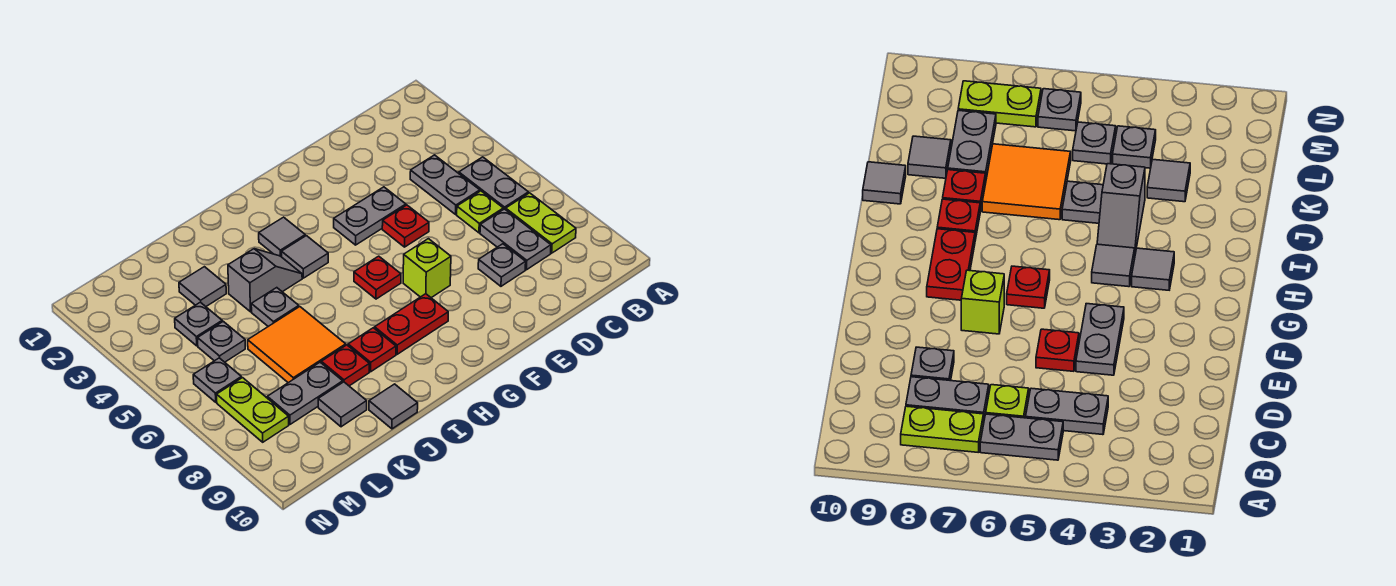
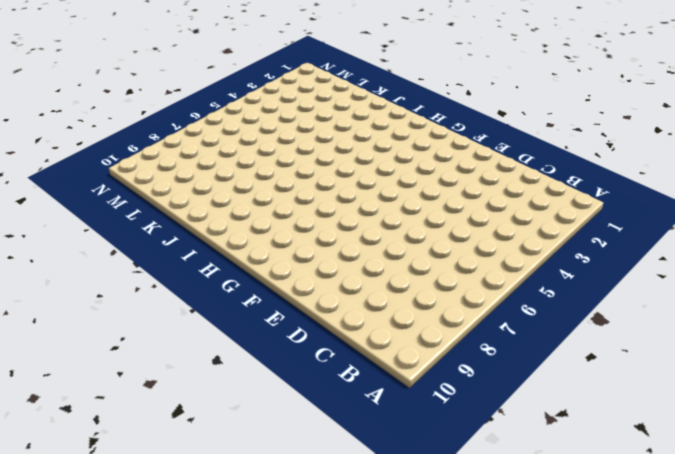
none -> grey 1x2 plate [459,157,528,210]
none -> lime 1x2 plate [506,193,576,253]
none -> grey 1x2 plate [410,155,480,214]

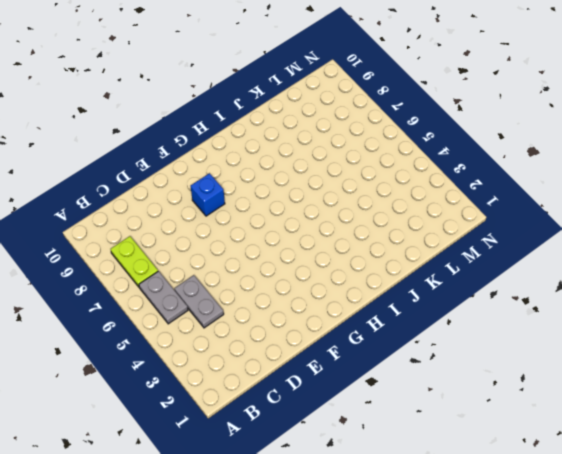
blue 1x1 brick [191,173,225,216] -> none
none -> lime 1x1 plate [457,191,503,233]
none -> grey 1x2 plate [480,209,551,270]
none -> grey 1x1 plate [478,244,526,286]

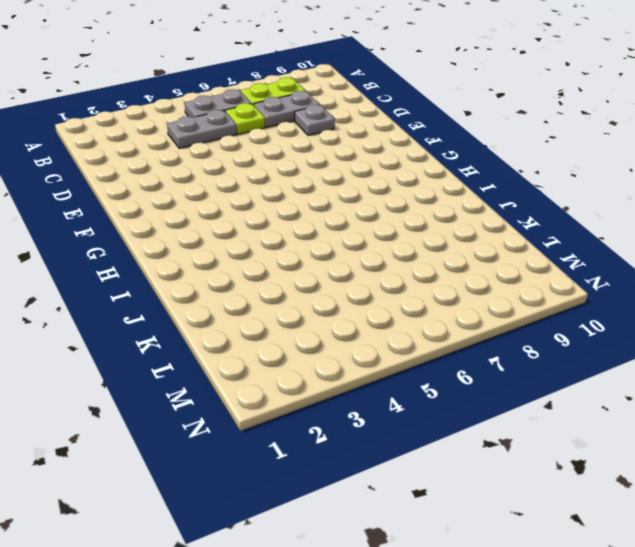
none -> grey 1x2 plate [334,187,406,245]
none -> red 1x1 plate [382,205,429,247]
none -> lime 1x1 brick [403,239,451,298]

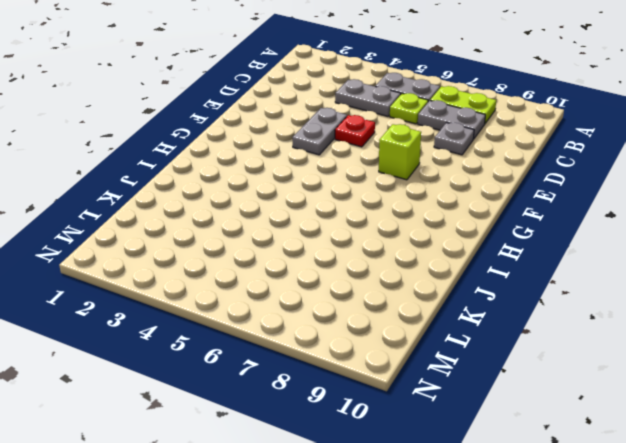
none -> red 1x1 plate [354,256,401,299]
none -> red 1x2 plate [375,294,448,354]
none -> grey 1x1 tile [259,217,305,257]

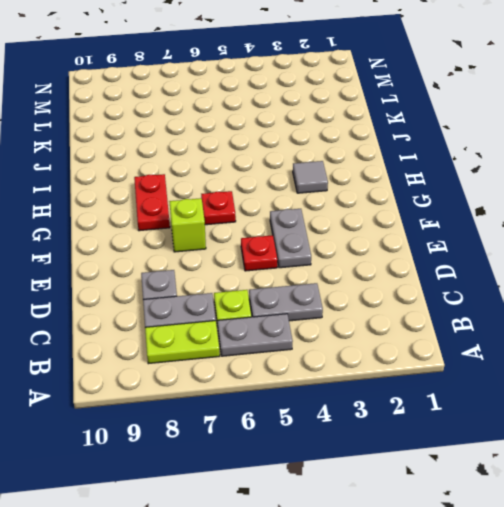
none -> grey 1x1 tile [281,236,328,278]
none -> grey 1x2 slope [228,249,302,312]
none -> red 1x1 plate [348,328,396,372]

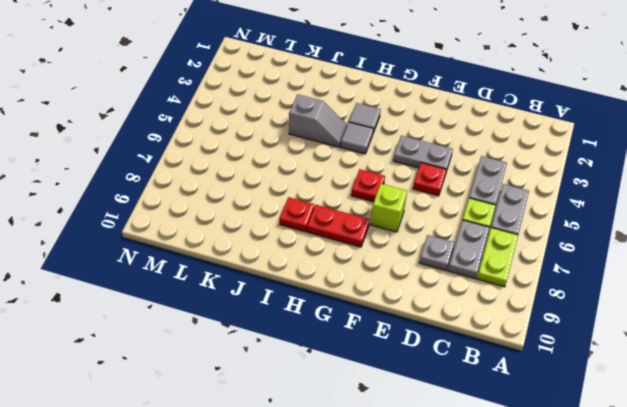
none -> grey 1x1 plate [251,288,299,326]
none -> orange 2x2 tile [248,307,346,383]
none -> red 1x1 plate [321,345,369,386]

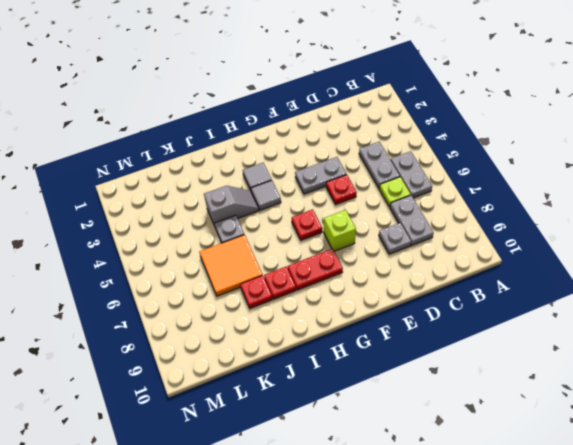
none -> lime 1x2 plate [506,193,576,253]
none -> grey 1x1 tile [369,384,418,429]
none -> grey 1x1 tile [179,267,226,306]

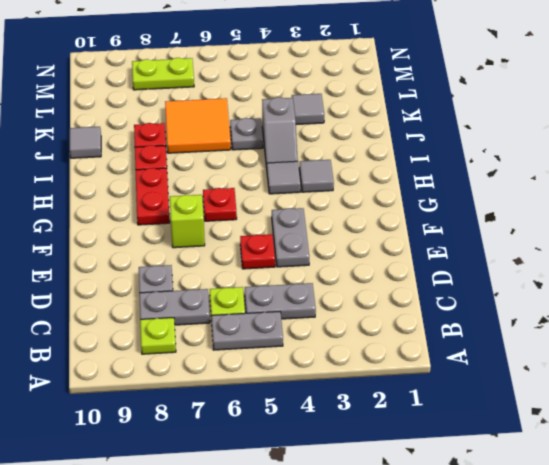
lime 1x1 plate [140,318,176,354] -> lime 1x2 plate [506,193,576,253]
none -> grey 1x2 plate [267,362,343,424]
none -> grey 1x1 tile [318,382,367,427]
none -> grey 1x1 plate [175,302,222,346]

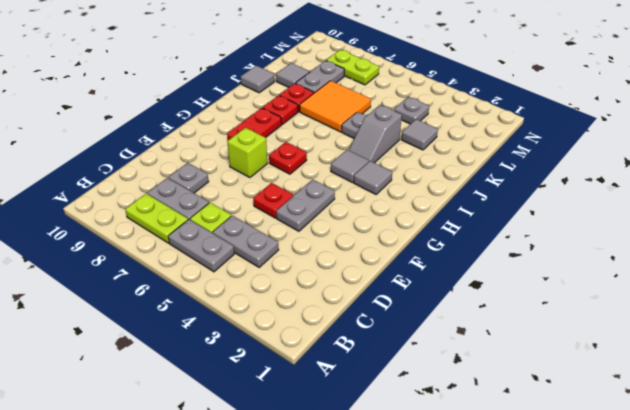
none -> grey 1x1 plate [198,321,245,362]
none -> grey 1x1 plate [193,358,241,402]

